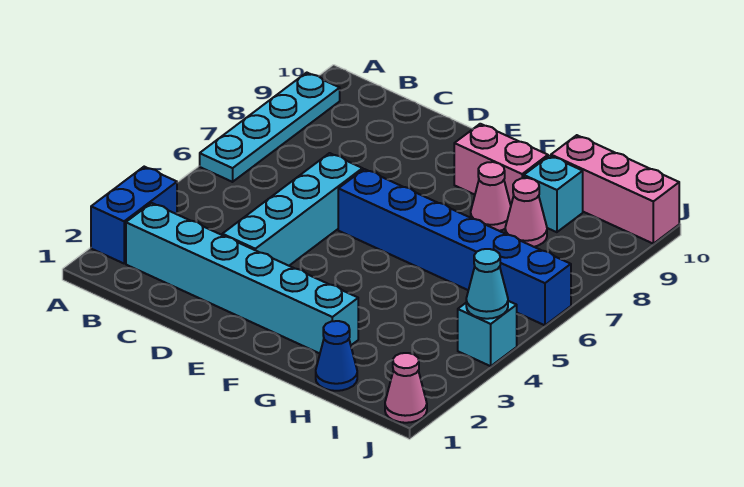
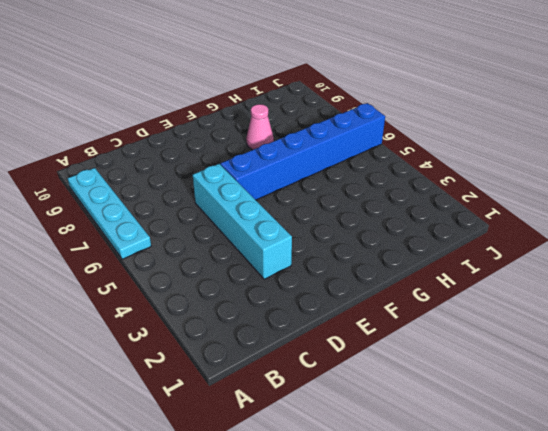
none -> blue 1x2 brick [91,167,177,263]
none -> cyan 1x6 brick [126,203,358,353]
none -> pink 1x2 brick [454,124,548,205]

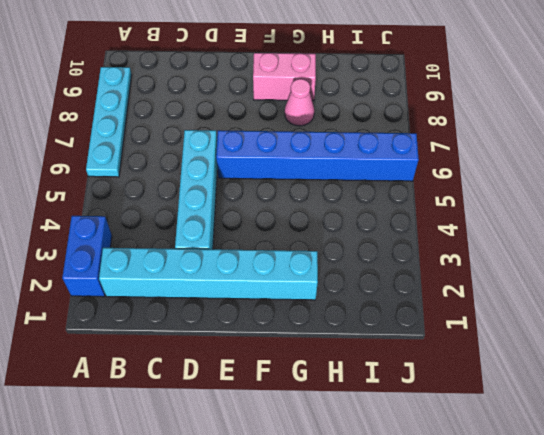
none -> blue 1x1 cone [316,321,357,391]
none -> pink 1x1 cone [505,178,547,247]
none -> cyan 1x1 brick [524,156,583,232]

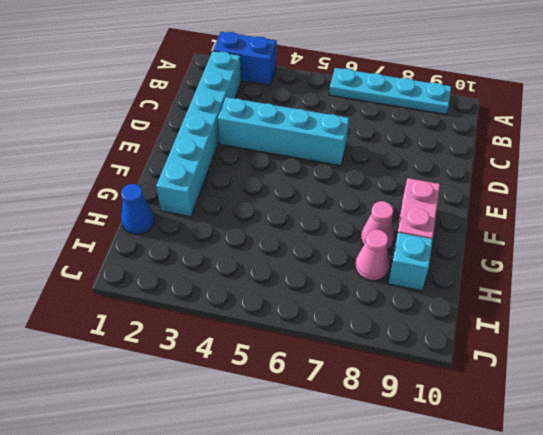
none -> blue 1x6 brick [338,169,571,325]
none -> pink 1x3 brick [551,135,679,244]
none -> pink 1x1 cone [385,353,427,423]

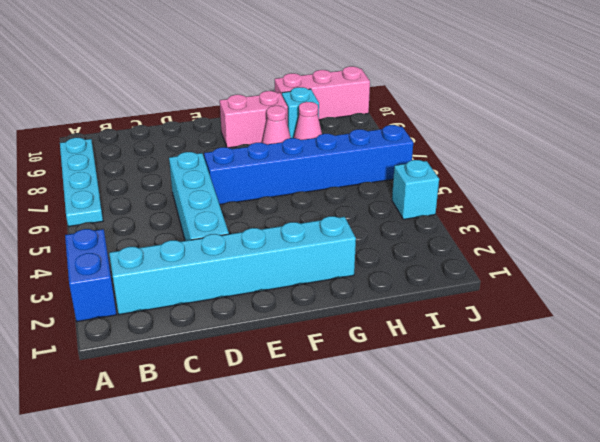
none -> blue 1x1 cone [316,321,357,391]
none -> pink 1x1 cone [385,353,427,423]
none -> cyan 1x1 cone [466,249,508,319]

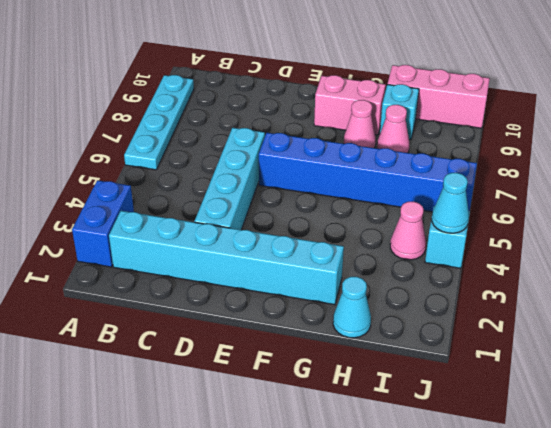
cyan 1x1 cone [333,277,371,338] -> blue 1x1 cone [316,321,357,391]
pink 1x1 cone [390,202,426,260] -> pink 1x1 cone moved to [385,353,427,423]

